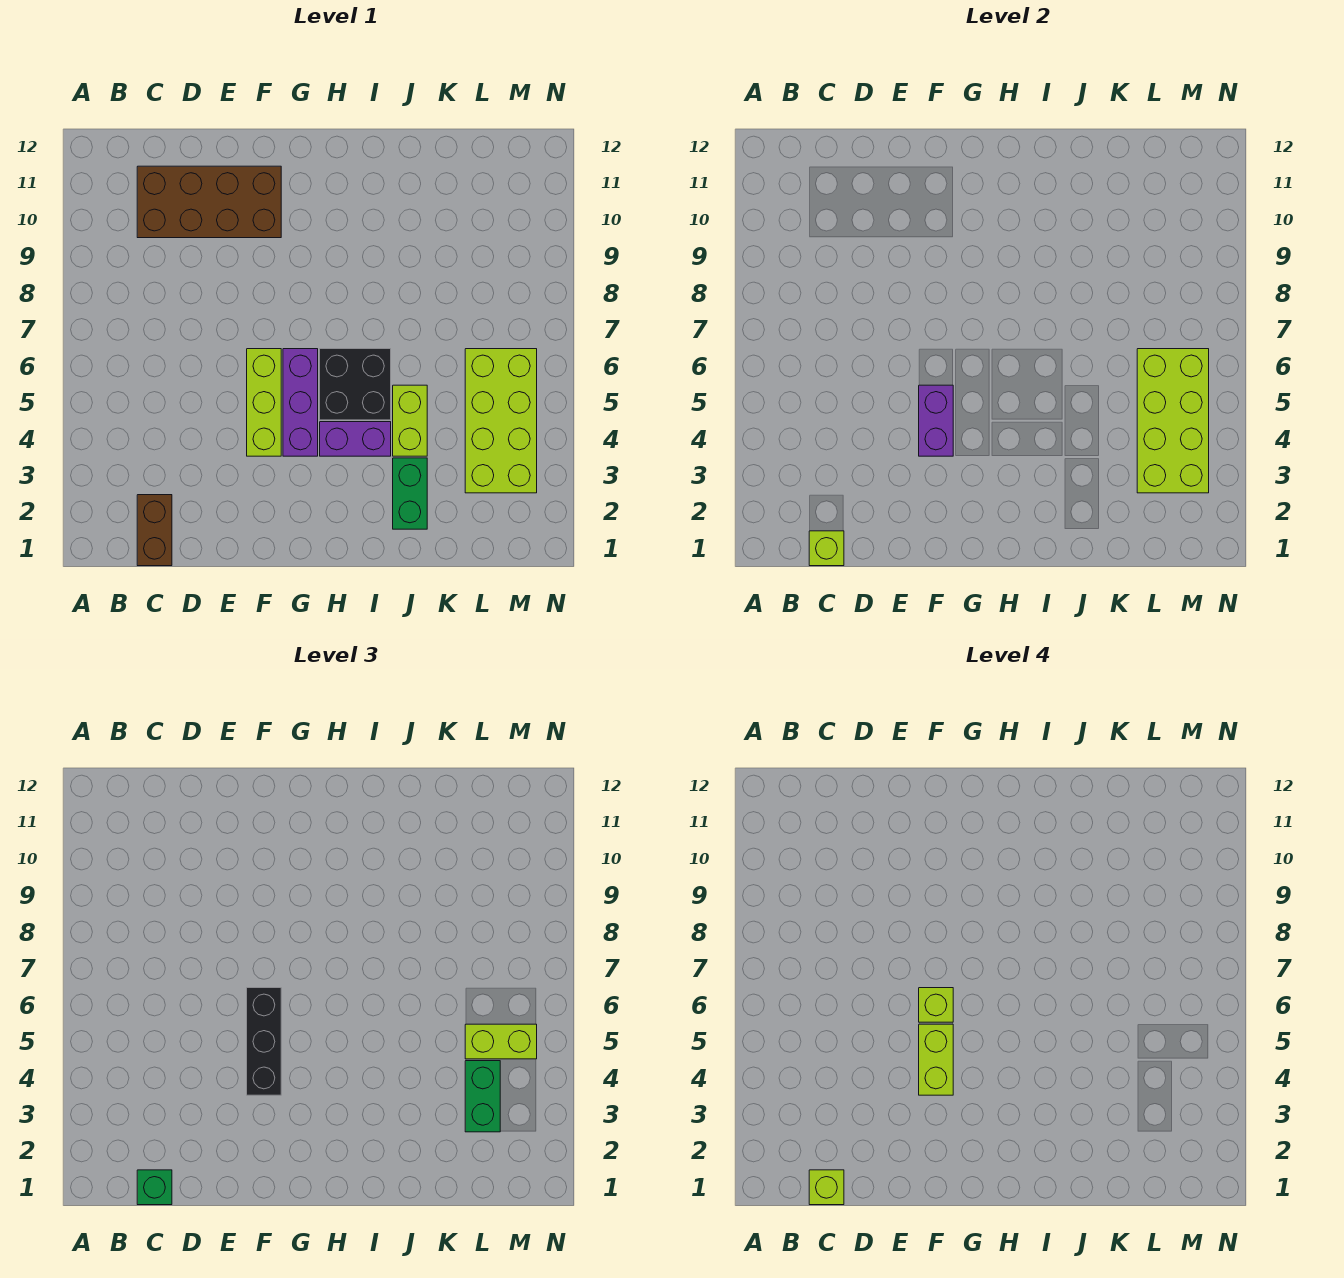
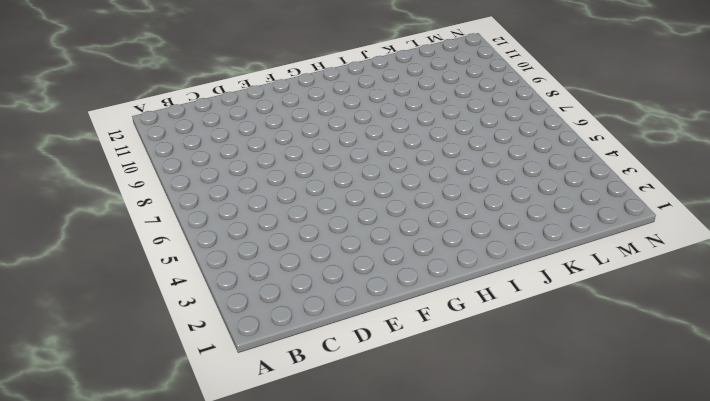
none -> brown 1x2 brick [137,495,172,566]
none -> brown 2x4 brick [137,166,281,238]
none -> lime 1x3 brick [247,349,281,456]

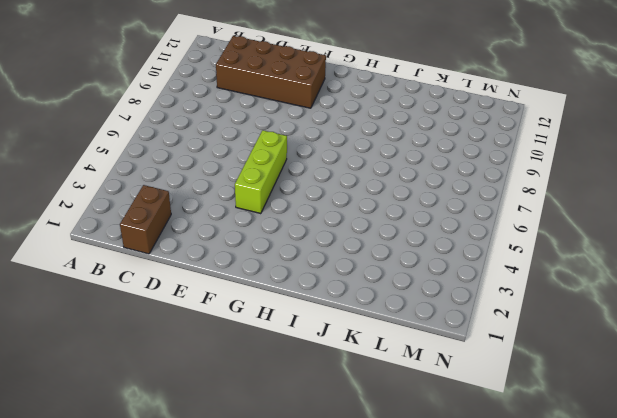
none -> purple 1x3 brick [283,349,318,456]
none -> purple 1x2 brick [320,422,391,456]
none -> black 2x2 brick [320,349,391,420]

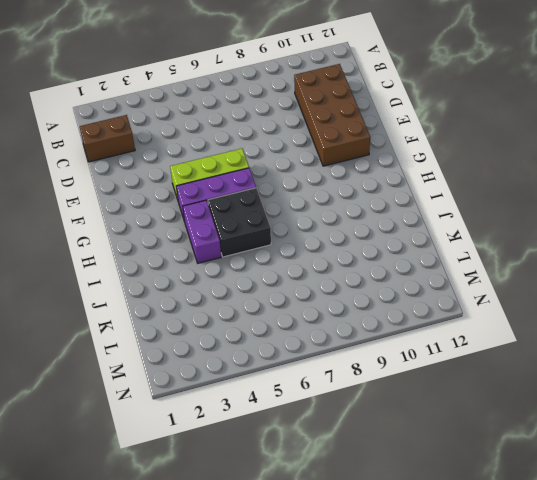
none -> green 1x2 brick [393,458,427,529]
none -> lime 1x2 brick [393,385,427,456]
none -> lime 2x4 brick [465,349,537,493]

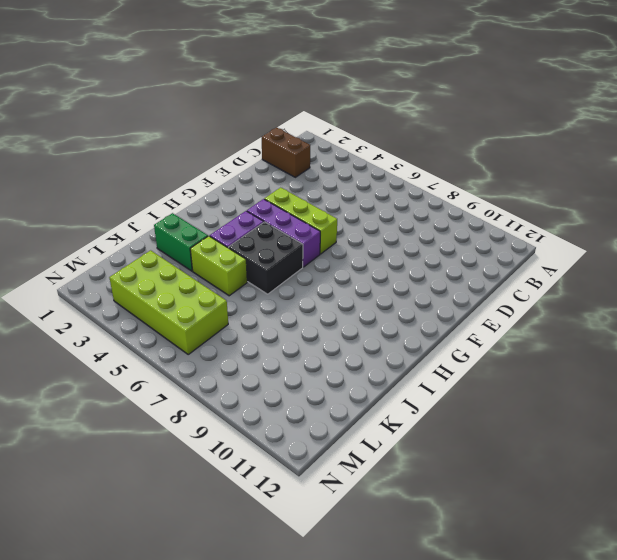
none -> brown 2x4 brick [137,166,281,238]
none -> lime 1x1 brick [809,531,844,566]
none -> purple 1x2 brick [919,385,953,456]

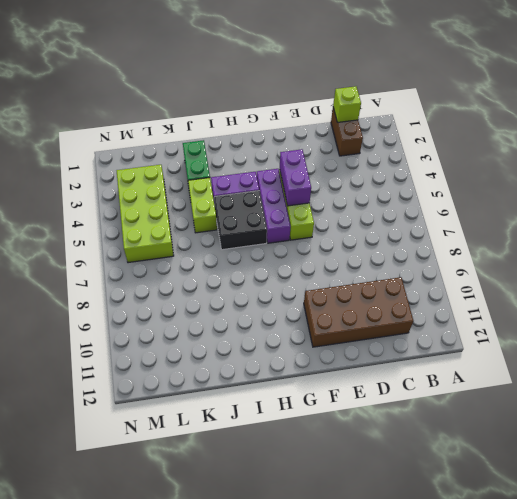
none -> lime 2x4 brick [1137,349,1209,493]
none -> green 1x1 brick [137,1170,172,1205]
none -> black 1x3 brick [247,988,281,1095]

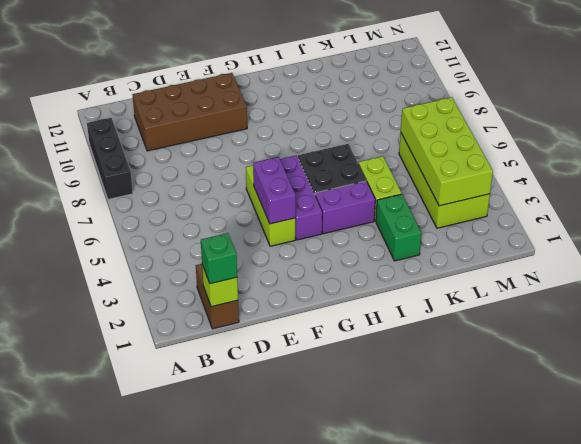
black 1x3 brick [87,118,133,200] -> black 1x3 brick moved to [247,988,281,1095]
none -> green 1x2 brick [465,1061,500,1132]
none -> lime 1x2 brick [465,1024,537,1059]
none -> lime 1x1 brick [809,1170,844,1205]

